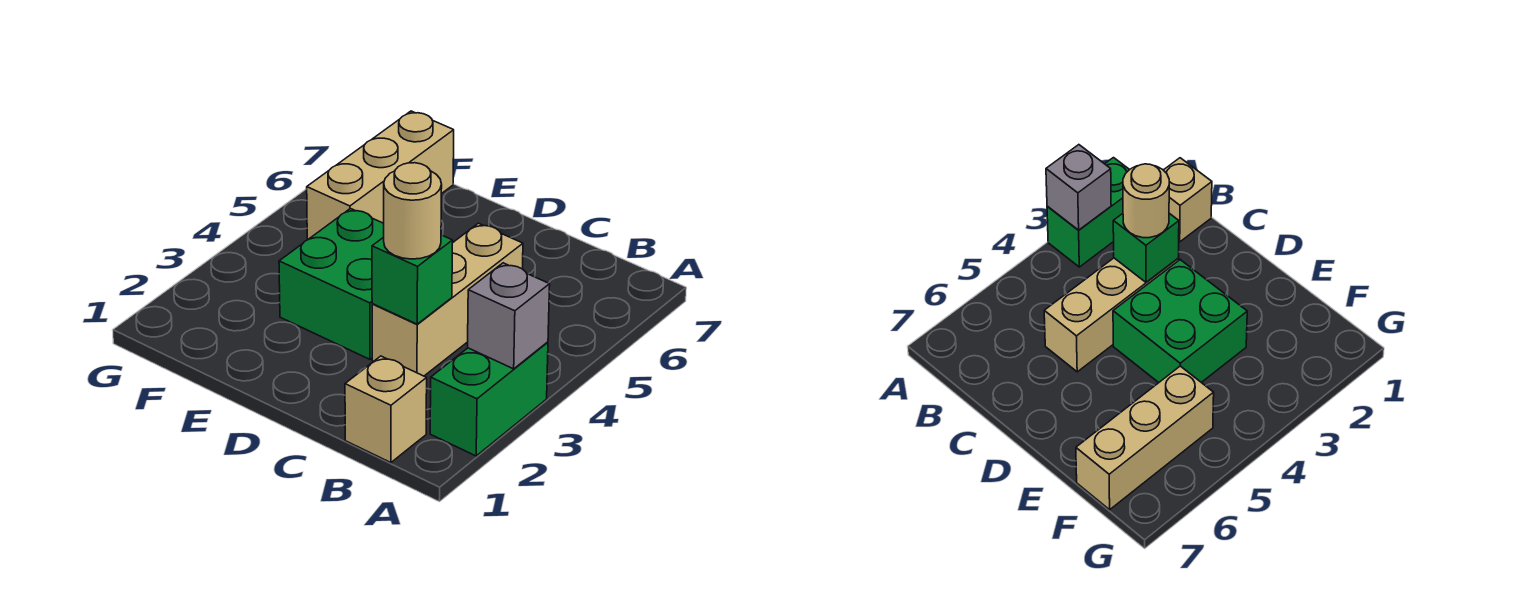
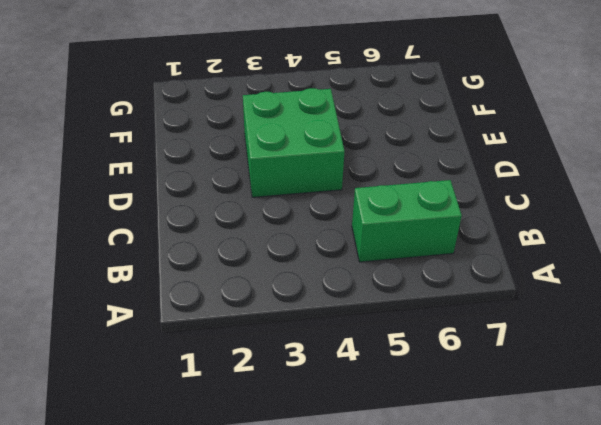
green 1x2 brick [352,180,462,262] -> green 1x2 brick moved to [430,342,548,456]
none -> tan 1x1 brick [345,356,427,463]
none -> tan 1x3 brick [372,223,523,376]

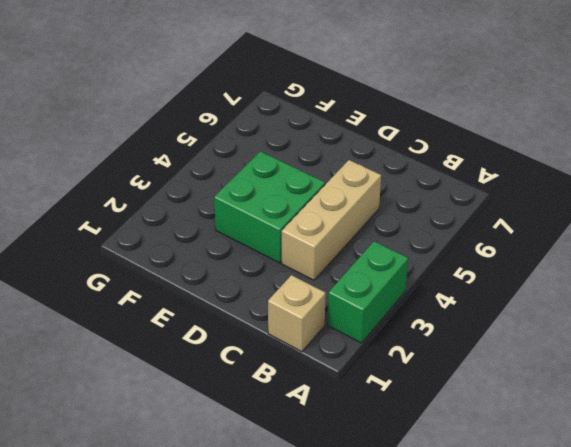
none -> tan 1x3 brick [307,111,454,240]
none -> grey 1x1 brick [468,263,550,369]

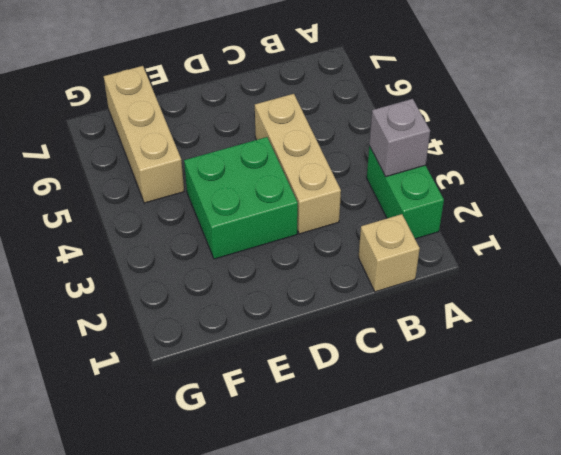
none -> green 1x1 brick [372,235,453,324]
none -> tan 1x1 round brick [384,163,442,259]

